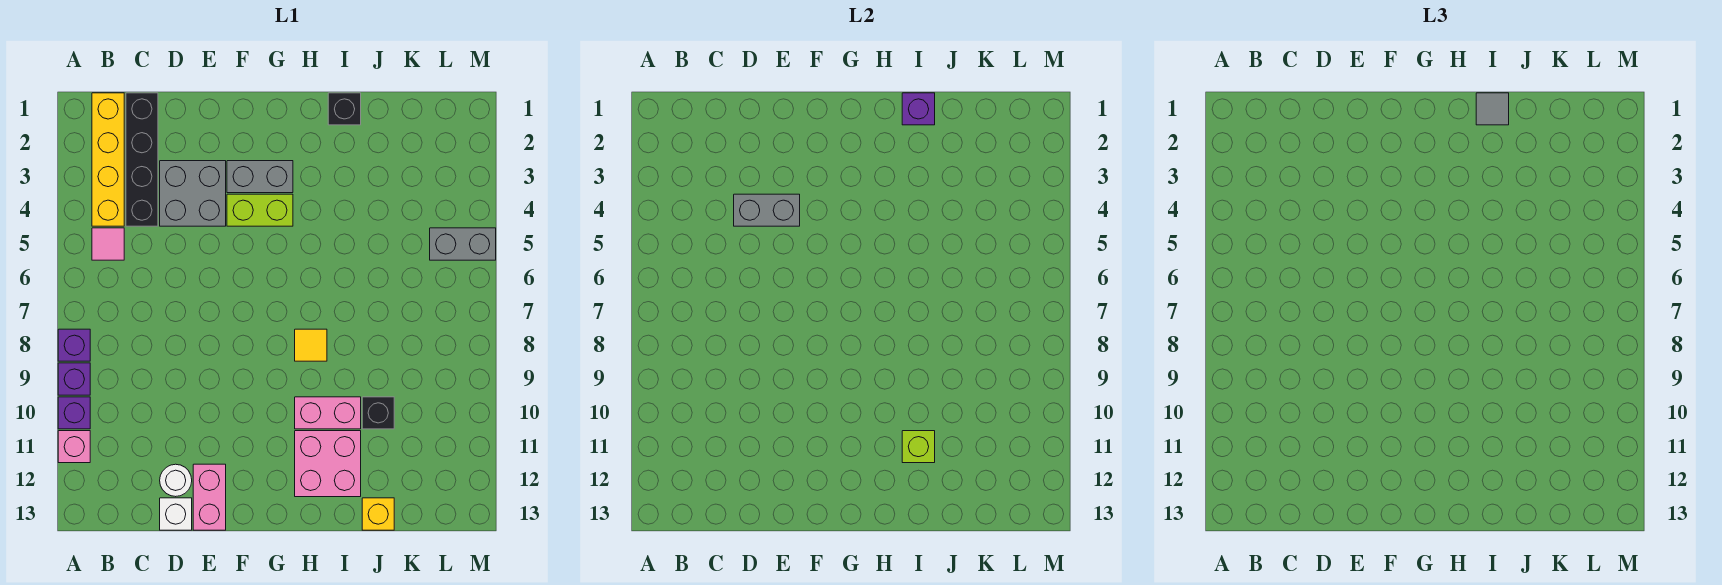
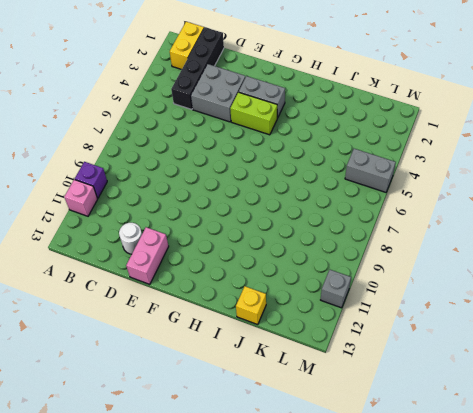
yellow 1x2 brick [170,22,204,69] -> yellow 1x4 brick [92,93,124,226]
grey 1x1 brick [321,270,351,308] -> none
none -> purple 1x1 brick [58,329,90,361]
none -> purple 1x1 brick [58,363,90,395]
none -> pink 1x1 tile [92,228,124,260]

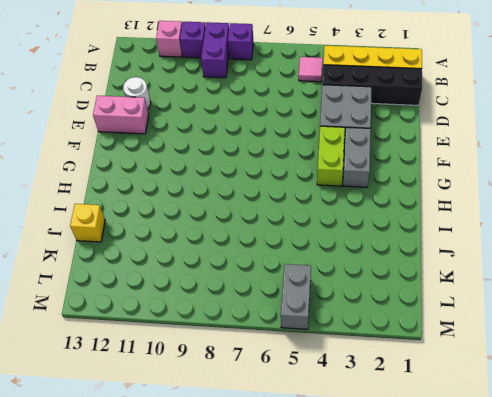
purple 1x2 brick [201,22,229,78] -> purple 1x1 brick [58,363,90,395]
none -> white 1x1 brick [160,498,192,530]
none -> yellow 1x1 tile [295,329,327,361]
none -> pink 1x2 brick [295,397,361,429]

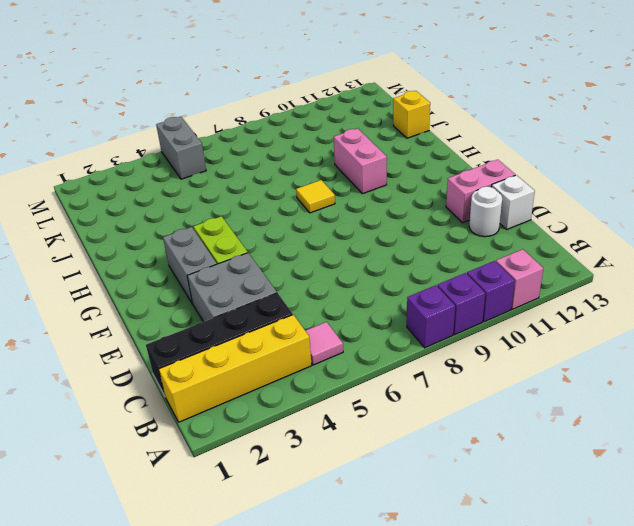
none -> pink 2x2 brick [295,431,361,497]
none -> black 1x1 brick [328,93,361,125]
none -> black 1x1 brick [362,397,394,429]

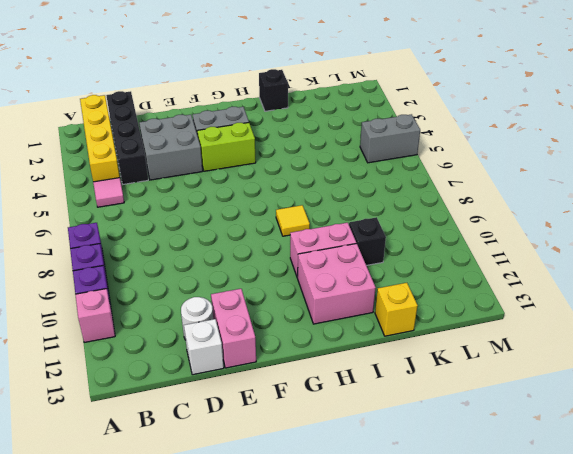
none -> grey 1x2 brick [734,194,800,226]
none -> purple 1x1 brick [902,93,935,125]
none -> lime 1x1 brick [902,431,935,463]

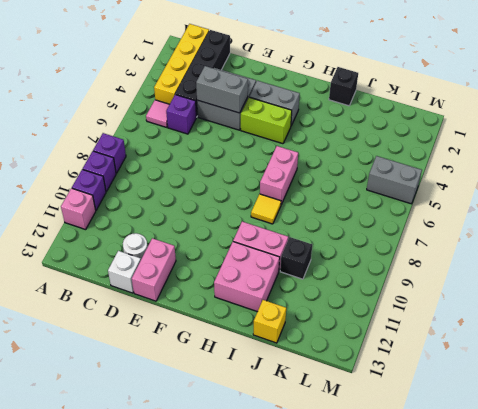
purple 1x1 brick [166,95,196,134] -> purple 1x1 brick moved to [902,93,935,125]
pink 1x2 brick [260,146,298,204] -> none
none -> lime 1x1 brick [902,431,935,463]
none -> grey 1x1 tile [1476,93,1509,125]

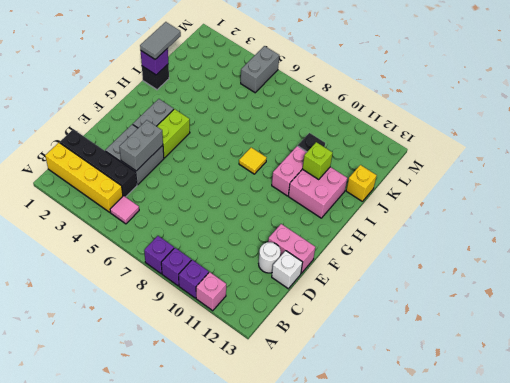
grey 1x2 tile [140,22,181,59] -> grey 1x1 tile [1476,93,1509,125]

